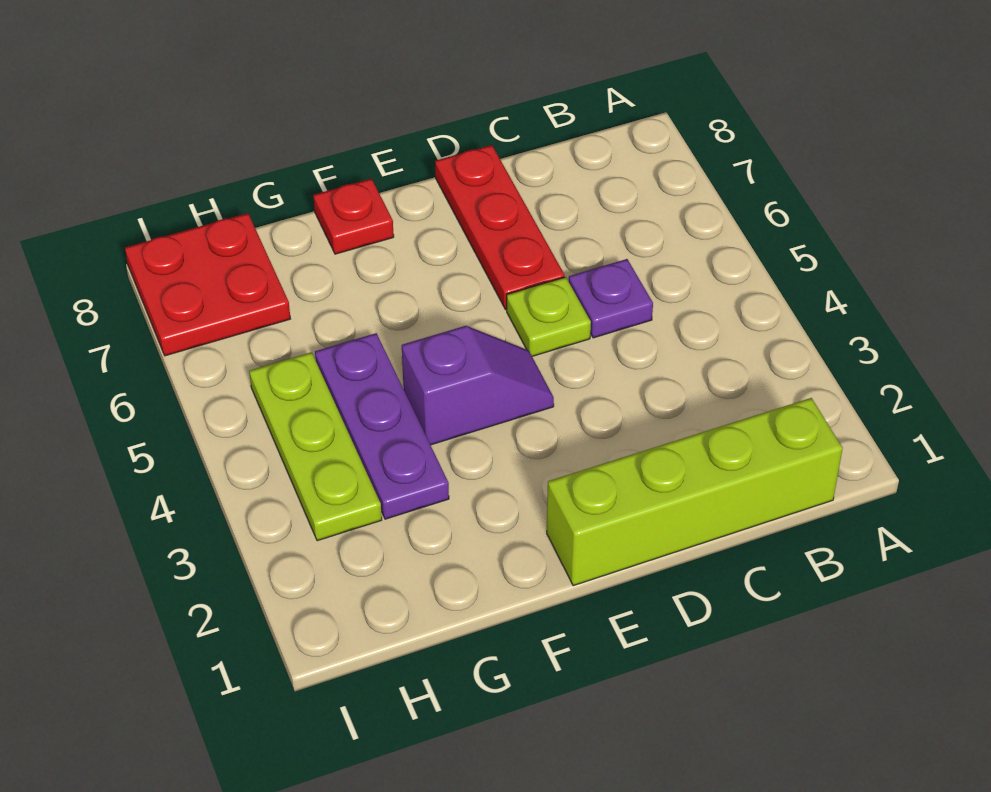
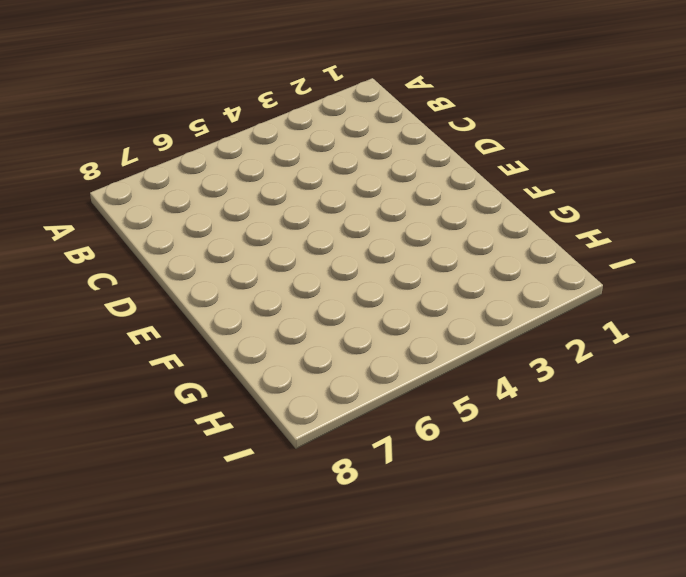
none -> lime 1x4 brick [547,398,843,586]
none -> purple 1x1 plate [569,259,653,338]

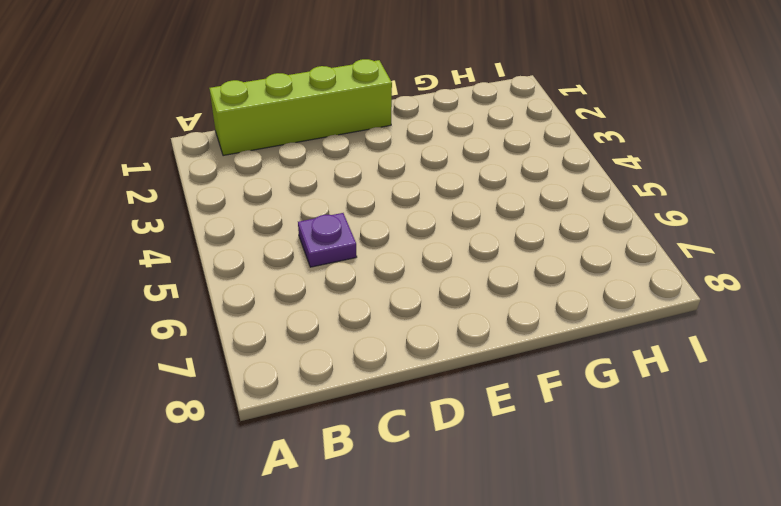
none -> lime 1x1 plate [507,277,591,356]
none -> red 1x3 plate [435,145,565,309]

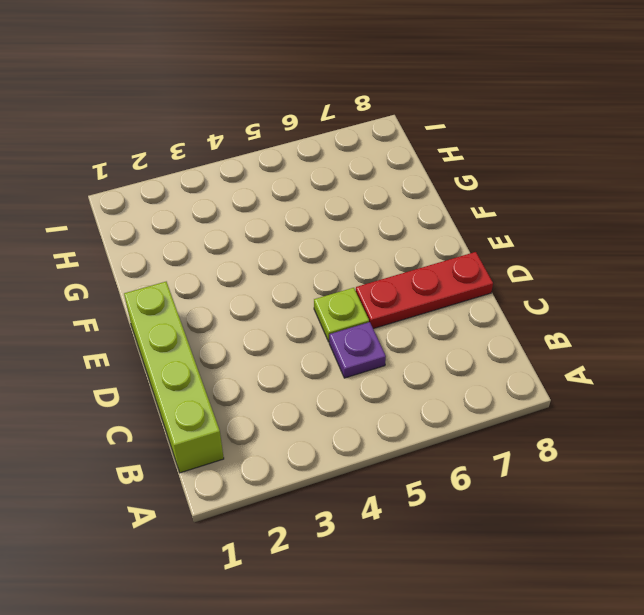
none -> purple 1x2 slope [402,326,554,445]
none -> red 1x1 plate [313,179,394,254]

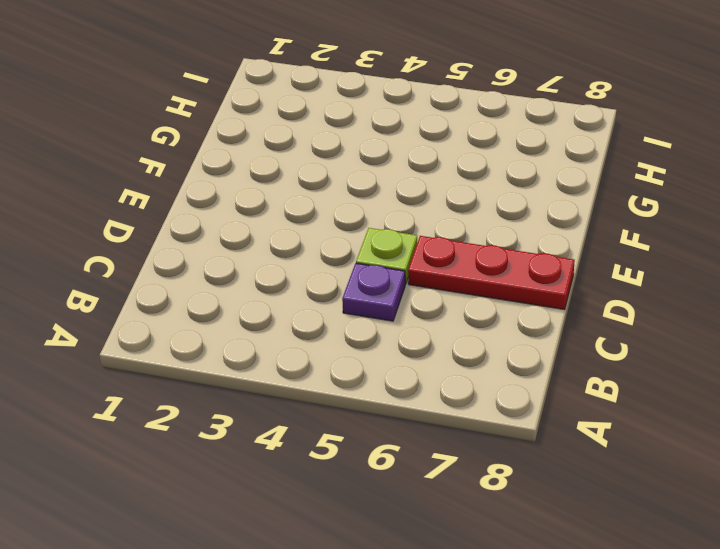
none -> lime 1x4 brick [547,398,843,586]
none -> purple 1x2 slope [402,326,554,445]

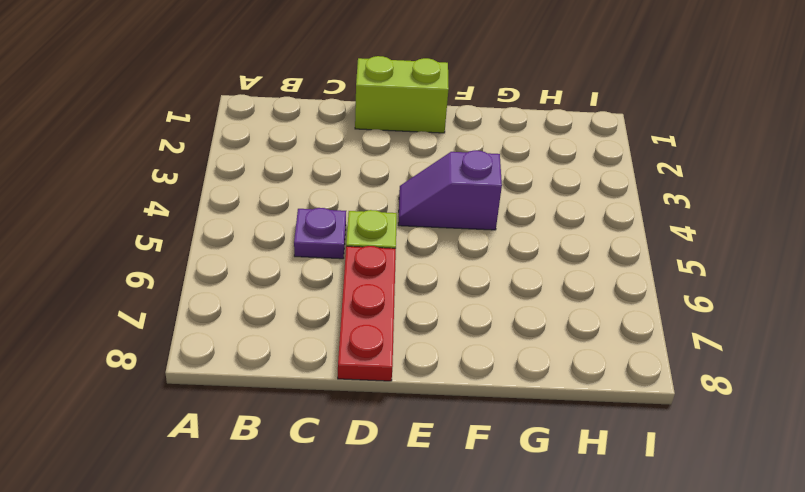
lime 1x2 brick [355,56,449,133] -> lime 1x4 brick [547,398,843,586]
none -> red 1x1 plate [313,179,394,254]
none -> purple 1x3 plate [315,333,449,519]

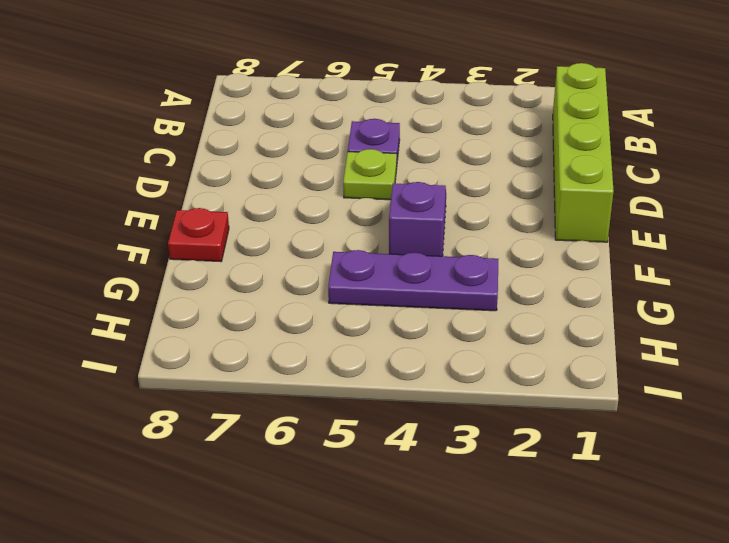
none -> red 1x3 plate [435,145,565,309]
none -> lime 1x3 plate [249,352,382,541]

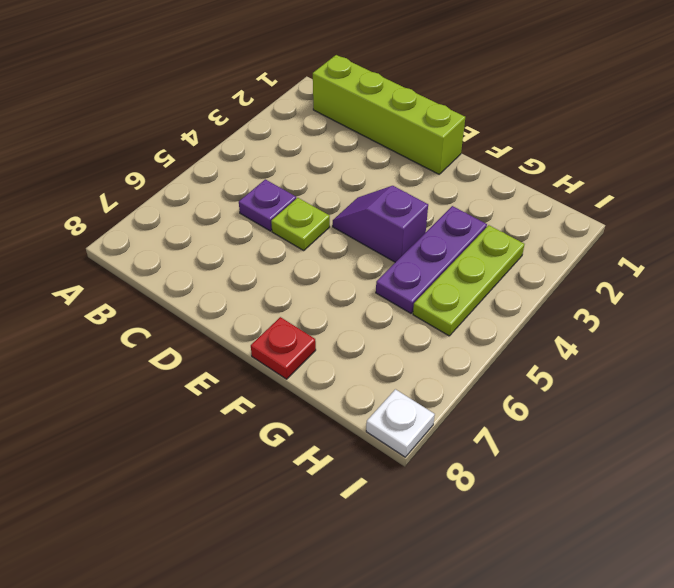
white 1x1 plate [366,389,435,457] -> red 2x2 plate [125,213,290,356]
none -> red 1x3 plate [435,145,565,309]

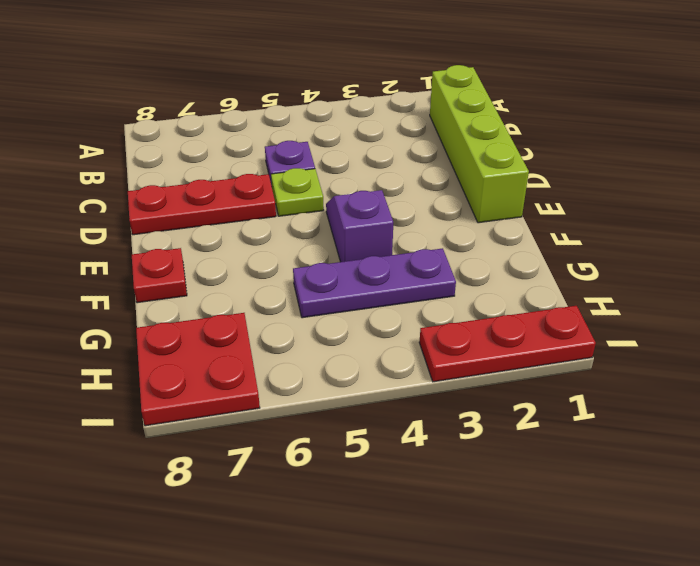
red 1x3 plate [419,306,596,382] -> none
none -> lime 1x3 plate [249,352,382,541]

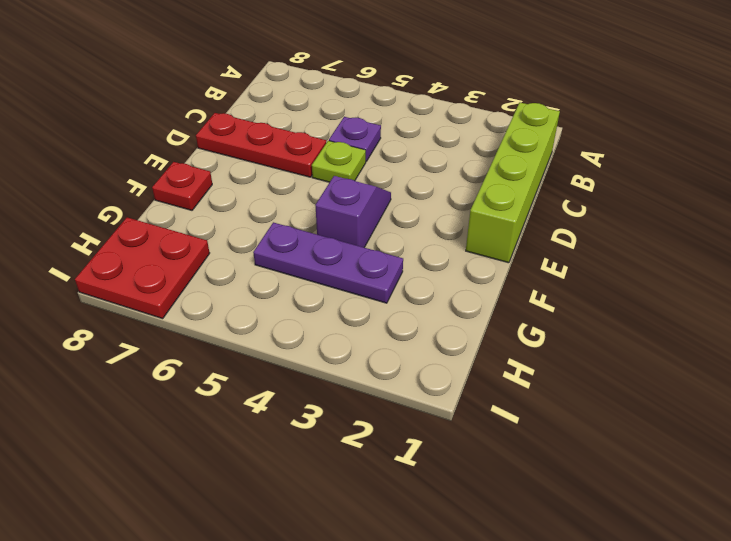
none -> lime 1x3 plate [249,352,382,541]

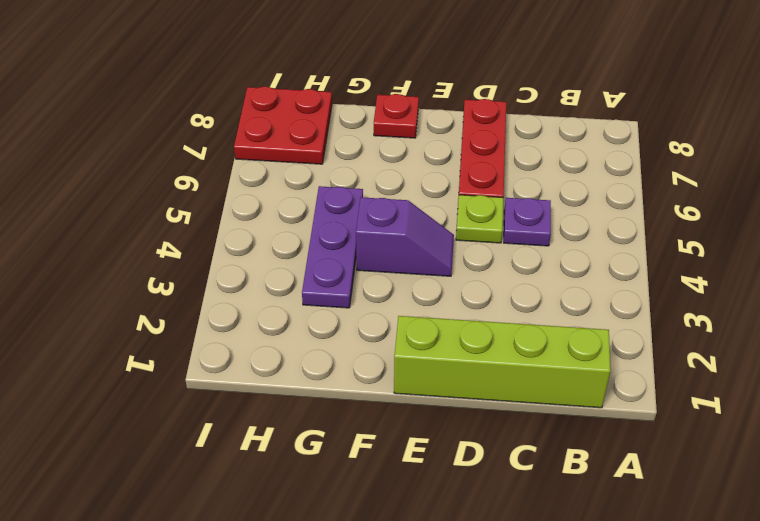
none -> lime 1x3 plate [249,352,382,541]

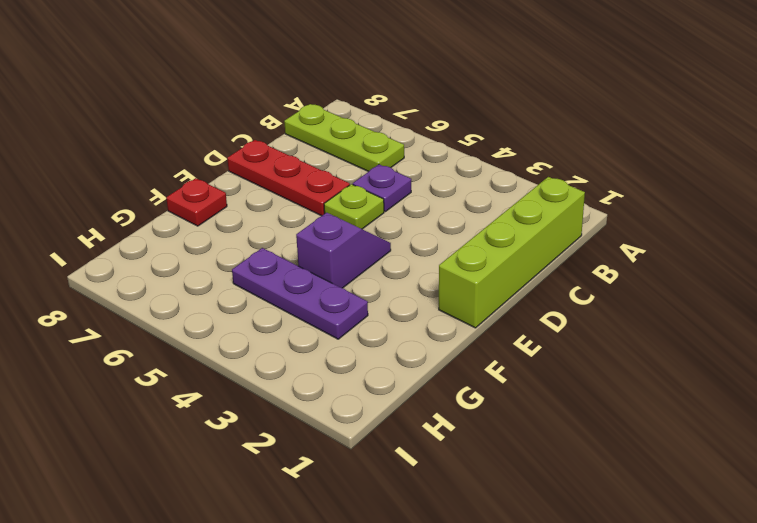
lime 1x3 plate [284,104,404,172] -> lime 1x3 plate moved to [249,352,382,541]
none -> red 2x2 plate [125,213,290,356]

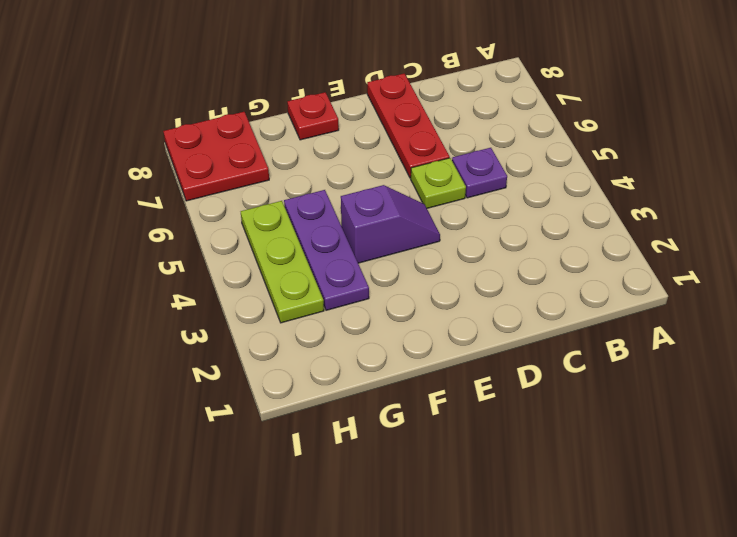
none -> lime 1x4 brick [547,398,843,586]

